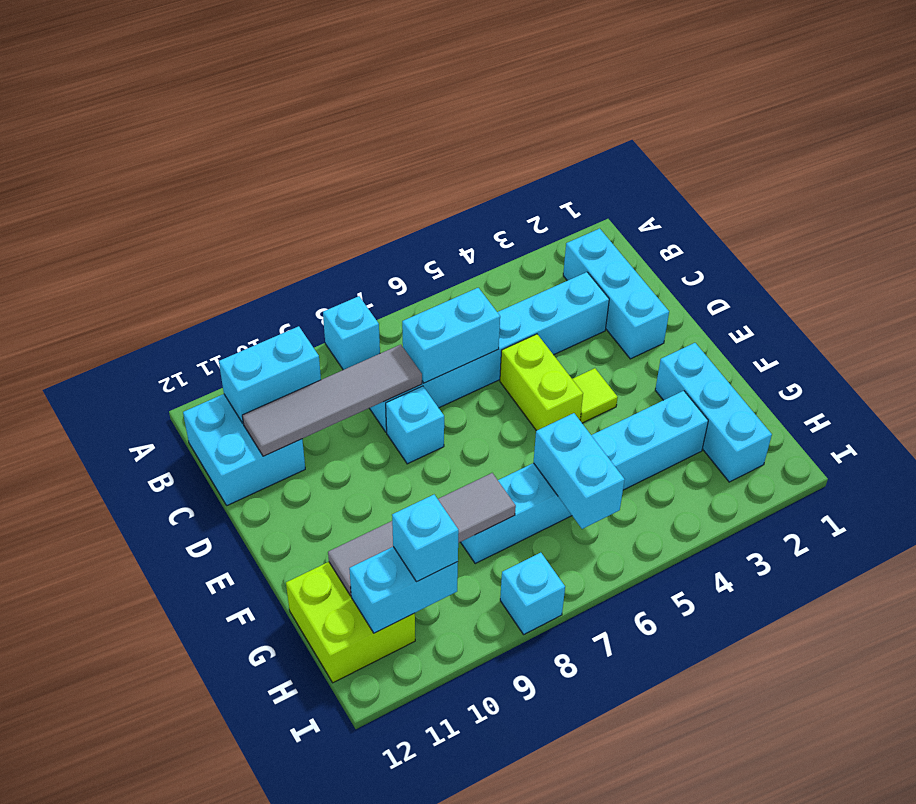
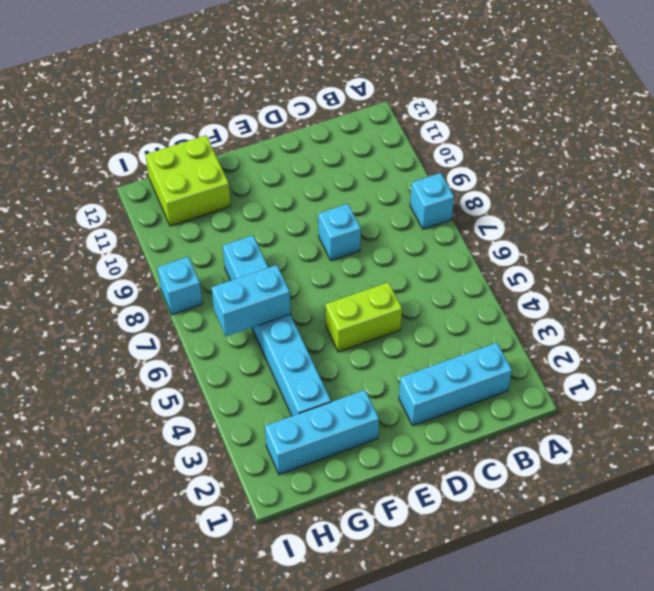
none -> cyan 2x2 brick [183,394,305,505]
none -> cyan 1x6 brick [369,272,609,432]
none -> lime 1x1 tile [572,368,618,423]

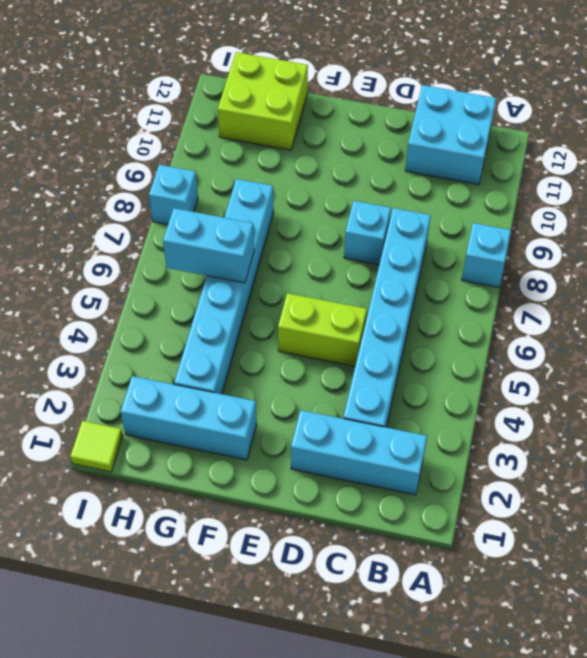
lime 1x1 tile [70,421,123,472] -> lime 1x1 tile moved to [572,368,618,423]
none -> cyan 1x2 brick [219,326,321,423]
none -> cyan 1x2 brick [402,288,500,383]
none -> grey 1x4 tile [242,344,422,456]

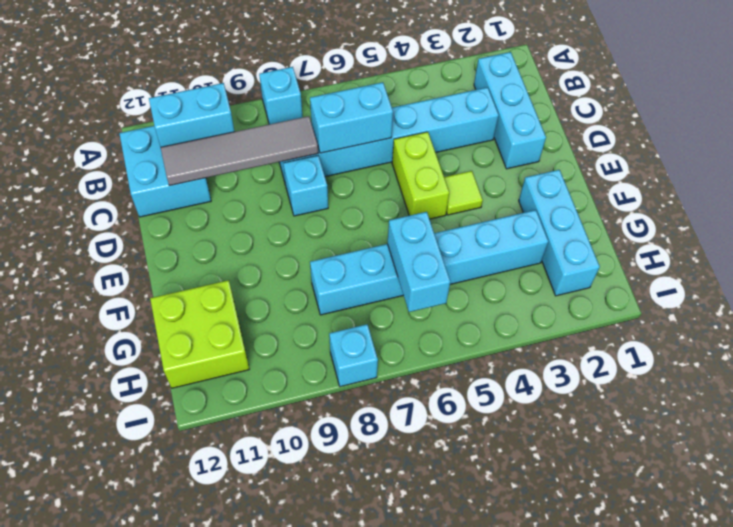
none -> grey 1x4 tile [328,473,516,596]
none -> cyan 1x2 brick [349,547,458,633]
none -> cyan 1x1 brick [392,495,459,582]

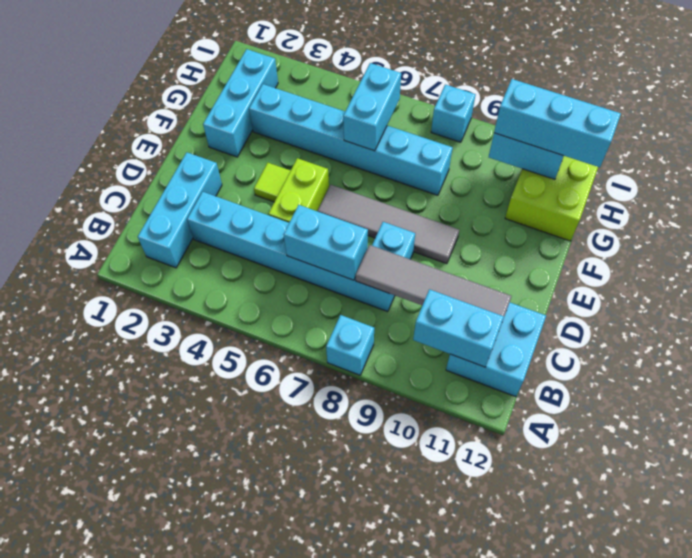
grey 1x4 tile [318,185,459,264] -> grey 1x4 tile moved to [328,473,516,596]
cyan 1x3 brick [494,79,621,167] -> cyan 1x1 brick [392,495,459,582]

